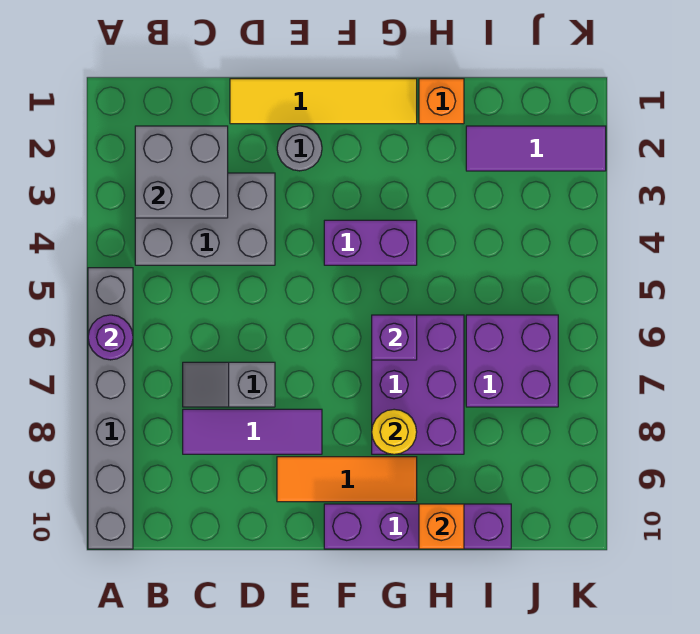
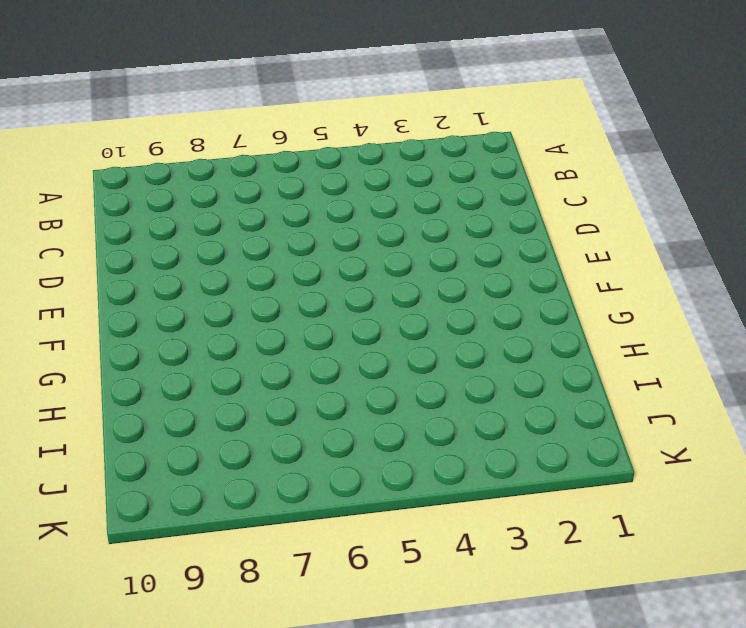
none -> grey 1x6 brick [88,268,133,549]
none -> grey 2x3 brick [135,173,275,265]
none -> grey 1x2 slope [183,362,275,407]

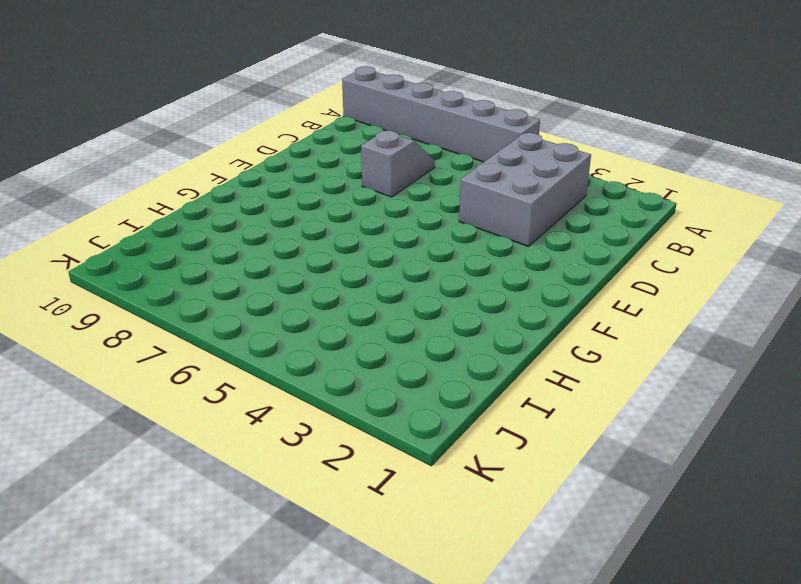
none -> purple 1x3 tile [183,409,322,454]
none -> yellow 1x4 tile [230,79,417,124]
none -> grey 1x1 round brick [277,126,322,171]

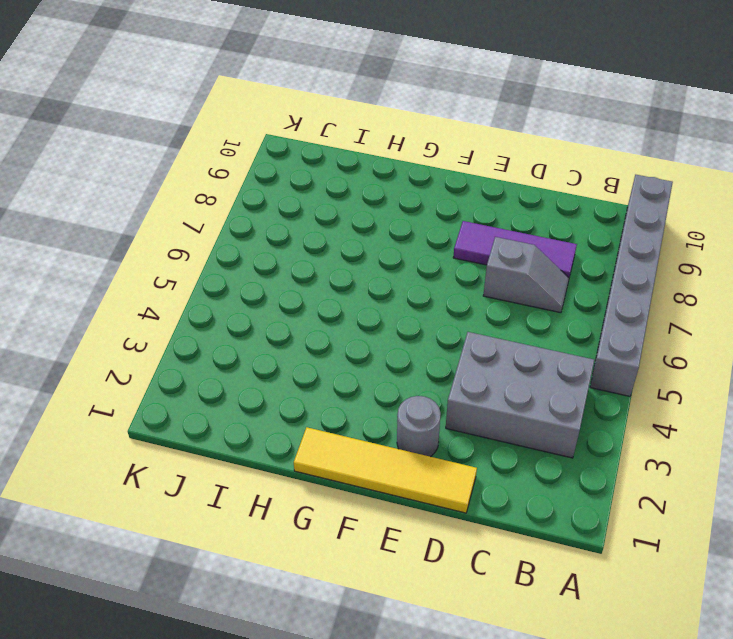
none -> orange 1x3 tile [277,457,417,502]
none -> purple 1x2 brick [324,220,417,265]
none -> purple 1x4 brick [324,504,511,549]

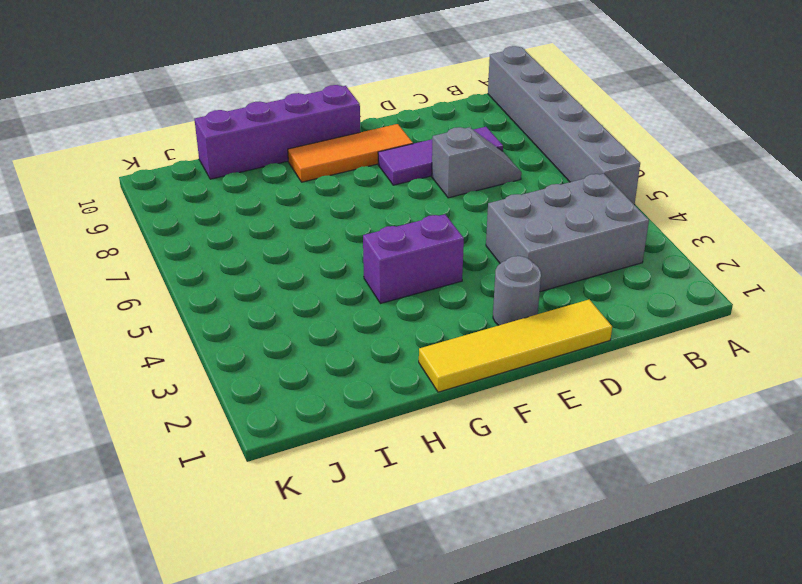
none -> purple 2x3 brick [372,315,464,454]
none -> orange 1x1 brick [419,79,464,124]
none -> purple 1x3 tile [466,126,606,171]

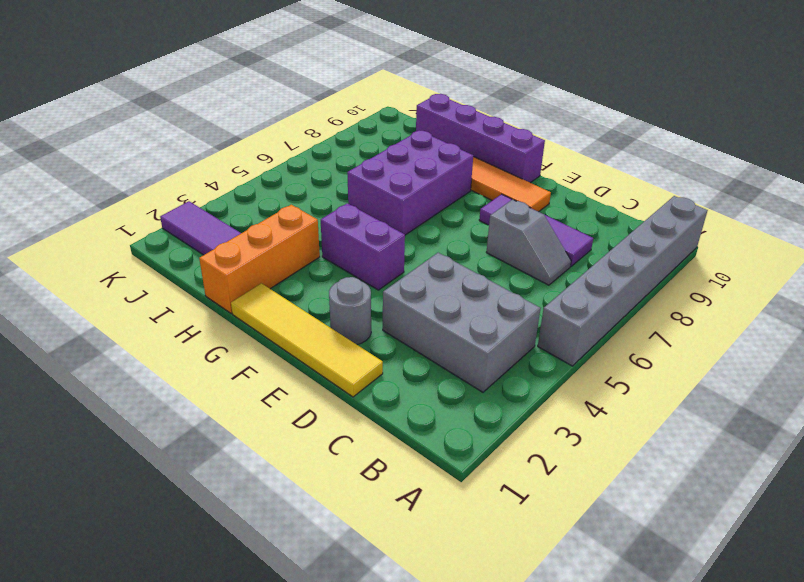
orange 1x3 brick [199,205,320,314] -> orange 1x1 brick [419,79,464,124]
none -> purple 2x2 brick [466,315,558,407]
none -> purple 1x1 round brick [88,315,133,360]
none -> grey 2x2 brick [135,126,228,218]

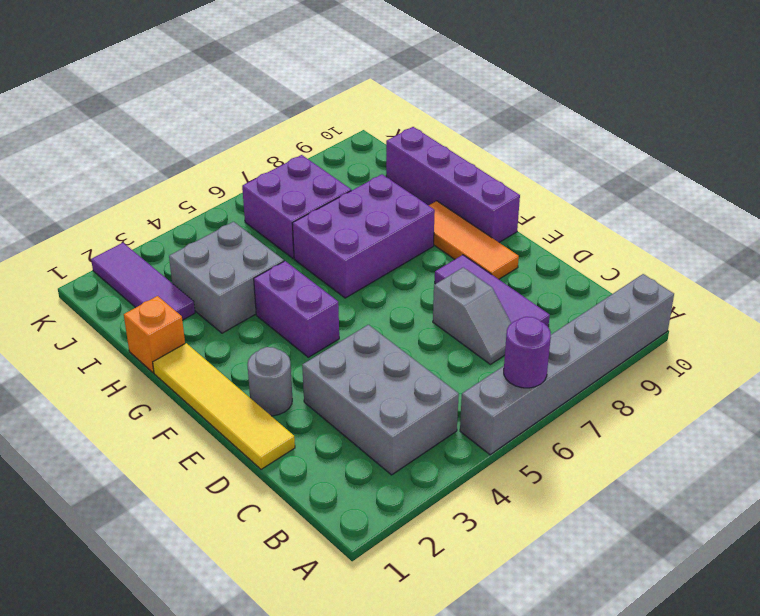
grey 2x2 brick [169,222,284,333] -> grey 2x2 brick moved to [135,126,228,218]
none -> purple 1x1 brick [372,315,417,360]
none -> yellow 1x1 round brick [372,409,417,454]
none -> orange 1x1 brick [419,504,464,549]

